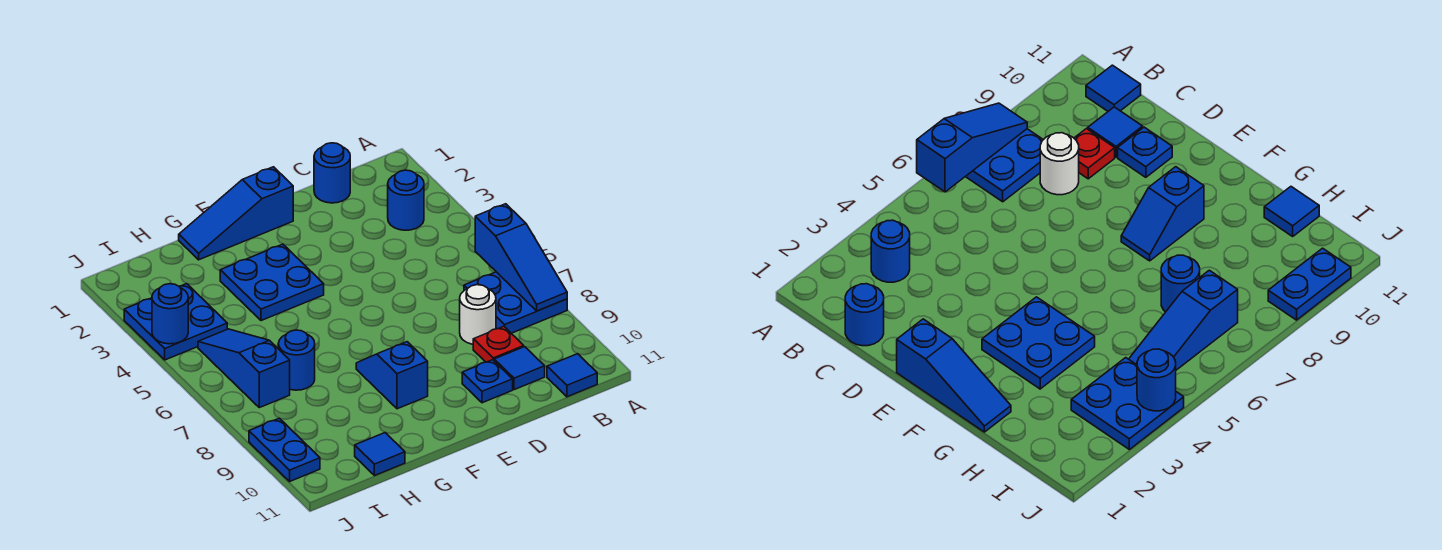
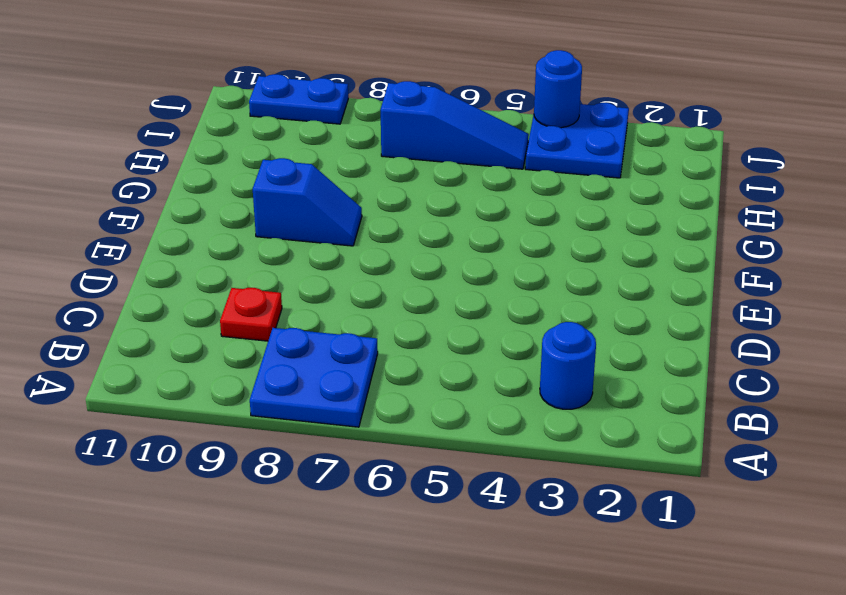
none -> blue 1x1 tile [547,354,597,397]
none -> blue 1x1 round brick [314,143,350,203]
none -> white 1x1 round brick [460,285,496,344]

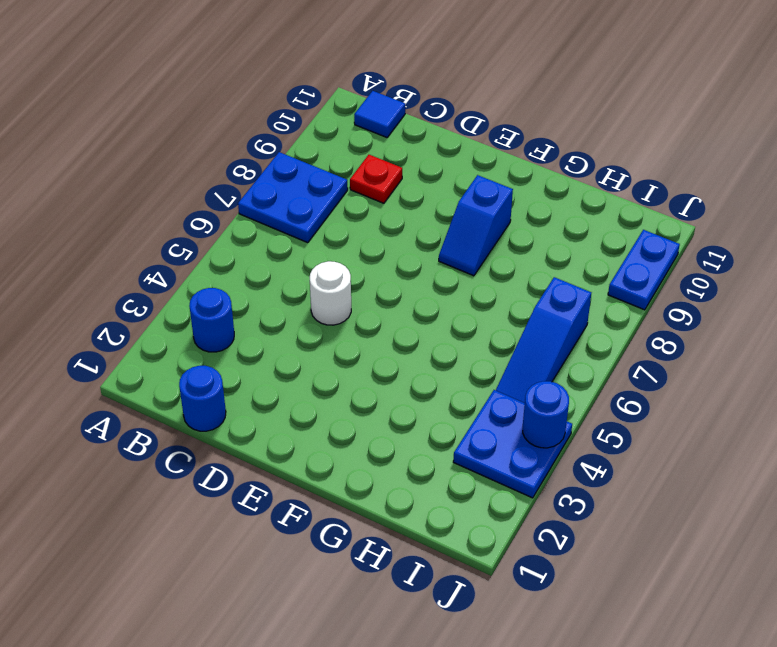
white 1x1 round brick [310,261,351,325] -> white 1x1 round brick moved to [460,285,496,344]
none -> blue 1x1 tile [494,347,545,390]
none -> blue 1x1 plate [462,360,513,403]
none -> blue 1x3 slope [179,167,293,260]

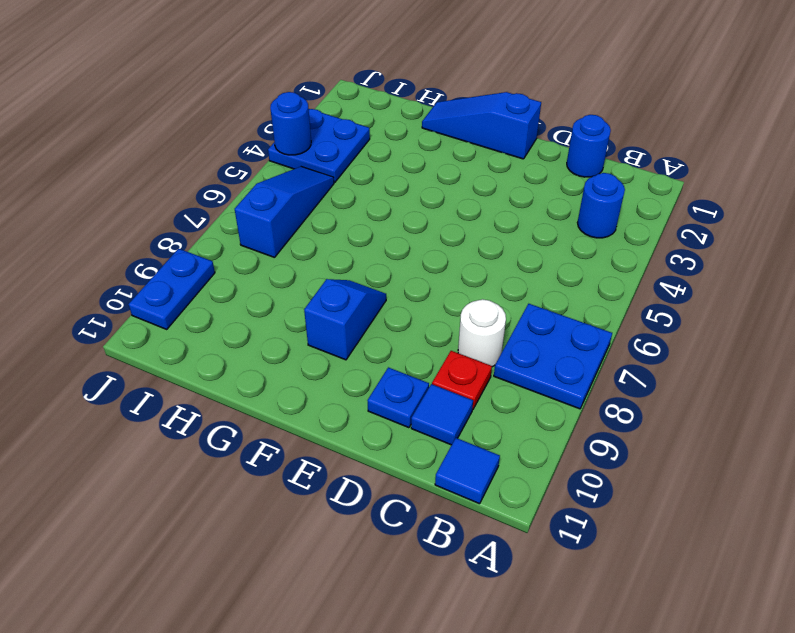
none -> blue 2x2 plate [220,244,324,321]
none -> blue 1x1 round brick [278,330,315,390]
none -> blue 1x1 tile [355,433,405,476]

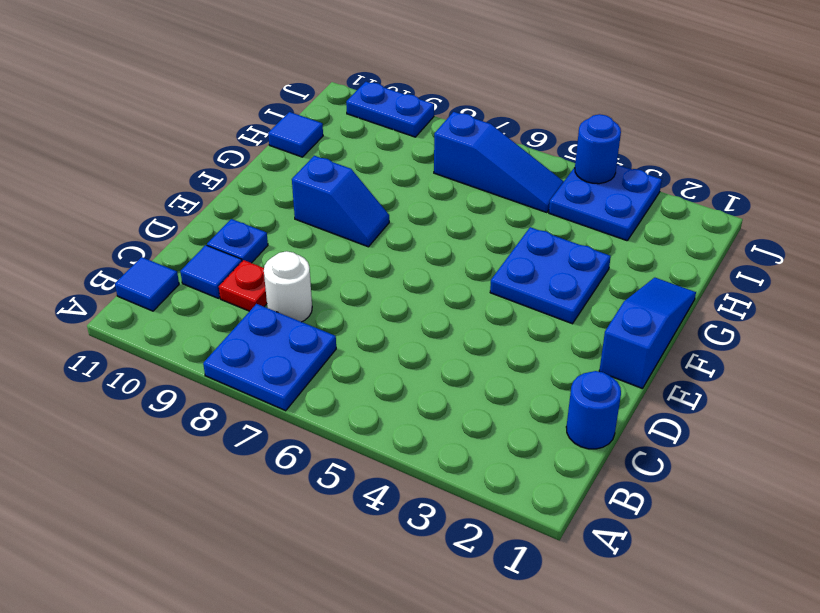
none -> blue 1x1 round brick [388,170,424,230]
none -> blue 1x1 round brick [278,330,315,390]
none -> blue 1x3 slope [475,204,567,311]

